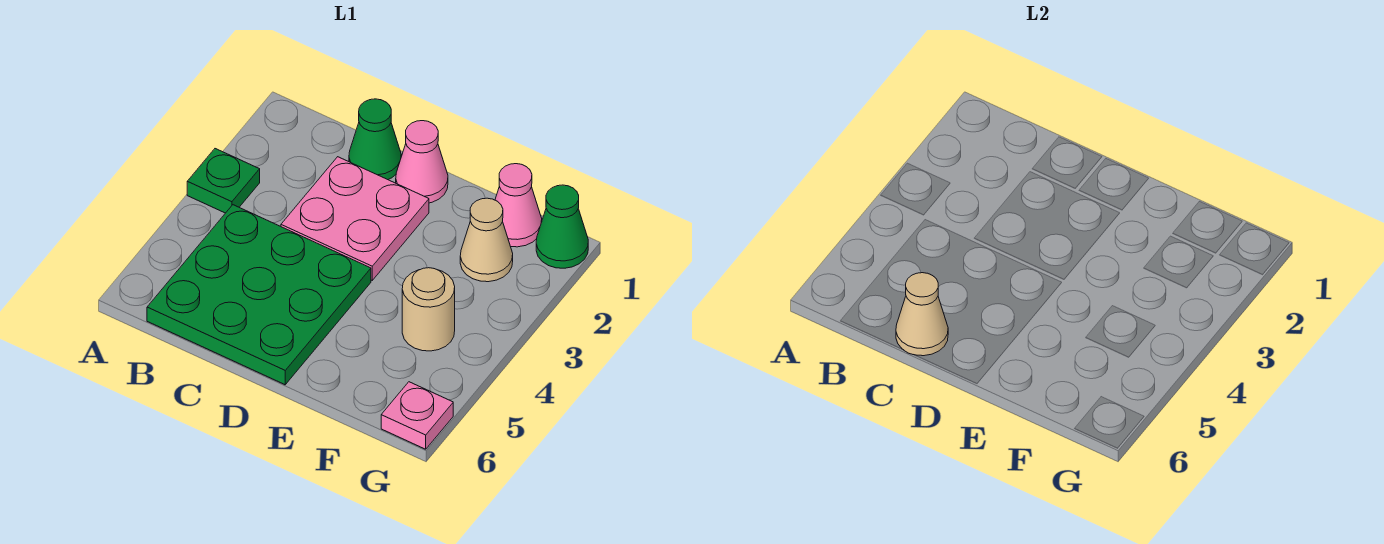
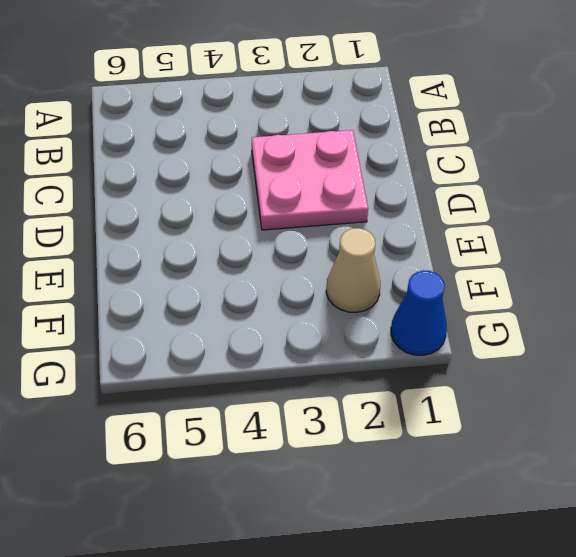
blue 1x1 cone [391,270,447,355] -> green 1x1 cone [536,185,588,268]
none -> green 1x1 plate [187,149,260,213]
none -> green 3x3 plate [147,205,371,385]

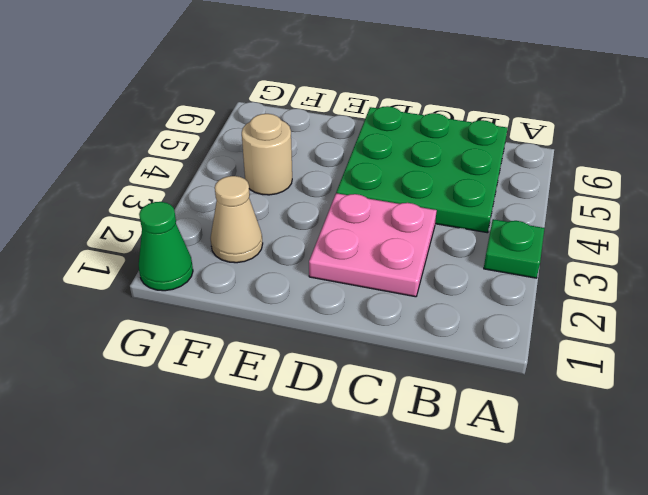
none -> green 1x1 cone [349,99,401,180]
none -> pink 1x1 cone [396,121,448,203]

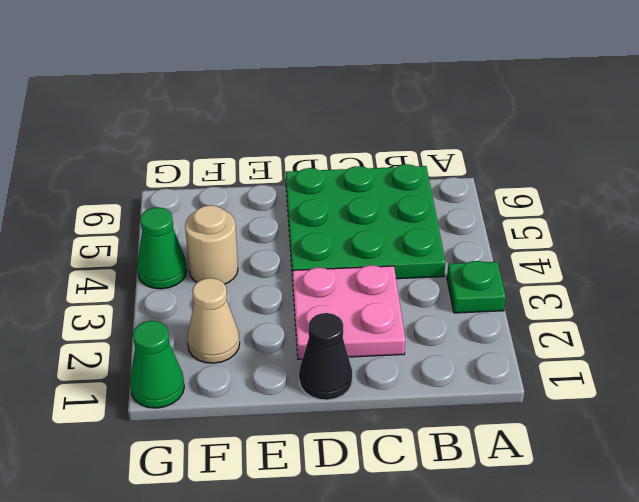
black 1x1 cone [299,313,352,400] -> pink 1x1 cone [396,121,448,203]
green 1x1 cone [137,208,187,289] -> green 1x1 cone moved to [349,99,401,180]
none -> pink 1x1 cone [495,164,542,247]
none -> pink 1x1 plate [381,382,453,449]

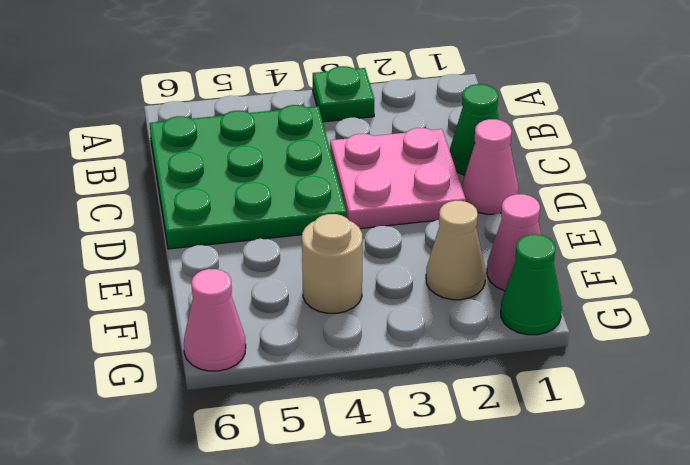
pink 1x1 cone [184,269,246,371] -> pink 1x1 plate [381,382,453,449]
none -> tan 1x1 cone [896,273,948,356]

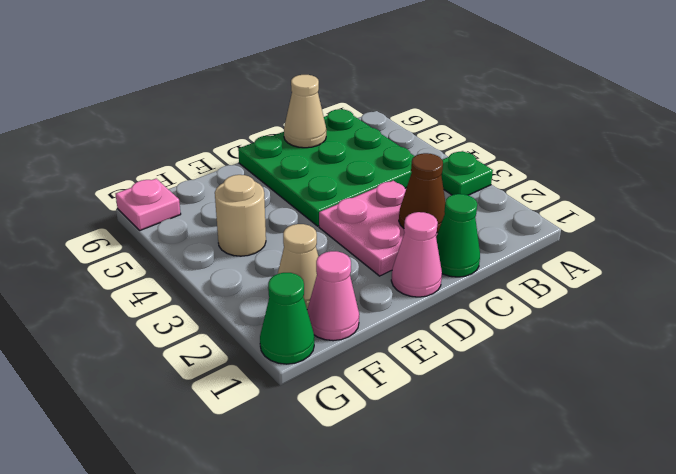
brown 1x1 cone [399,153,445,233] -> none

